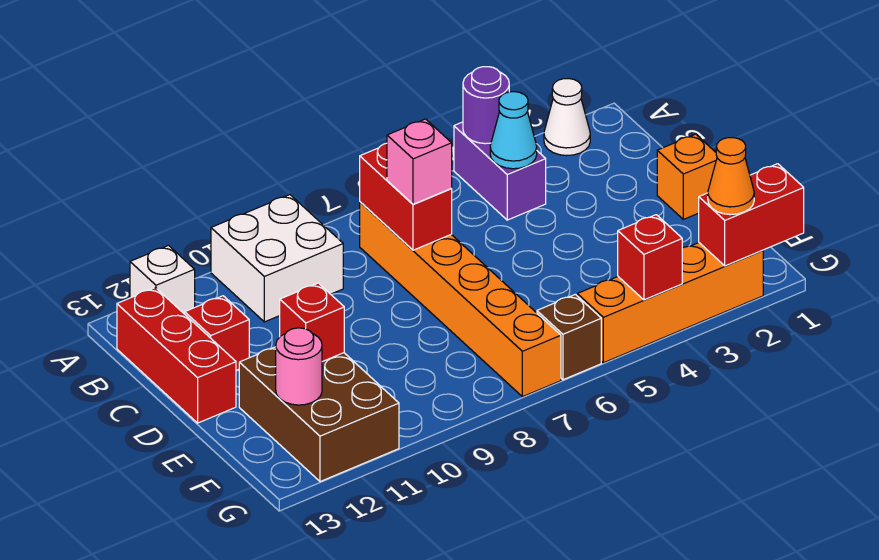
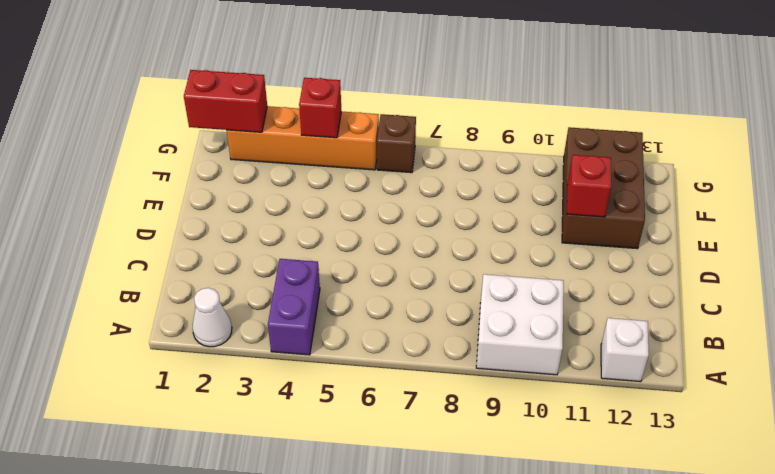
none -> orange 1x6 brick [360,202,561,397]
none -> red 1x3 brick [117,288,236,423]
none -> red 1x1 brick [185,296,249,370]

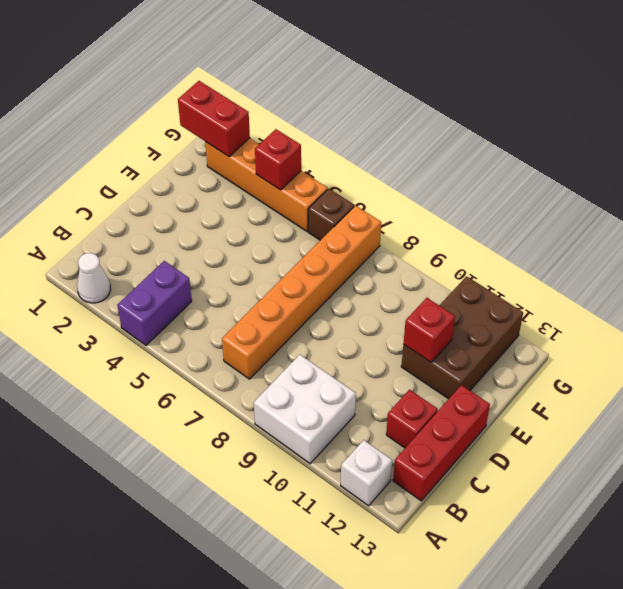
none -> orange 1x1 brick [657,134,717,219]
none -> purple 1x1 round brick [463,67,509,144]
none -> cyan 1x1 cone [490,92,537,169]

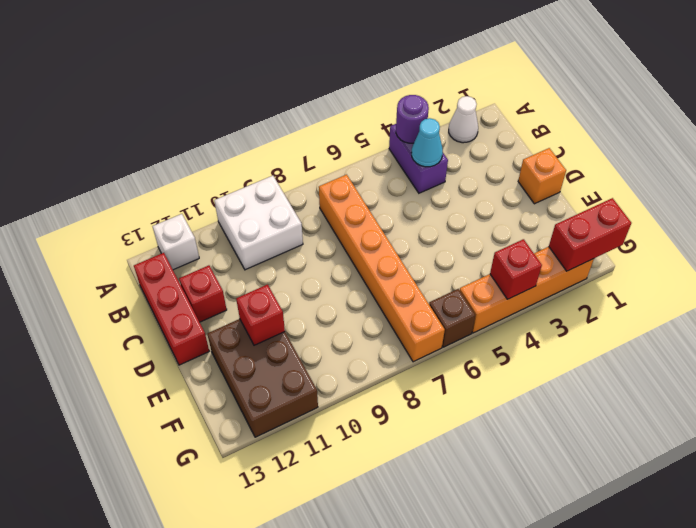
none -> red 1x2 brick [360,143,452,250]
none -> pink 1x1 round brick [276,328,322,405]
none -> pink 1x1 brick [387,119,452,204]

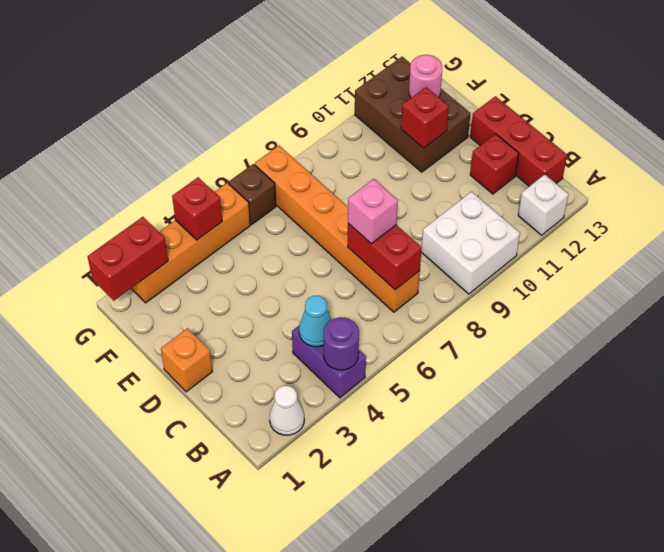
none -> orange 1x1 cone [708,138,754,215]

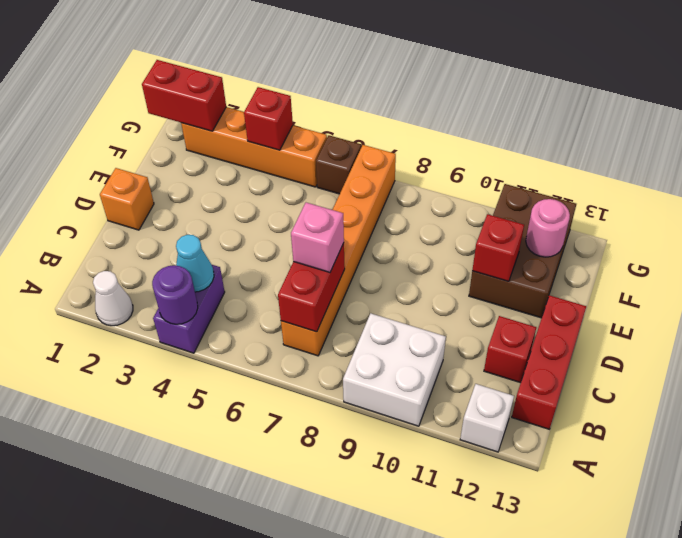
none -> orange 1x1 cone [708,138,754,215]

